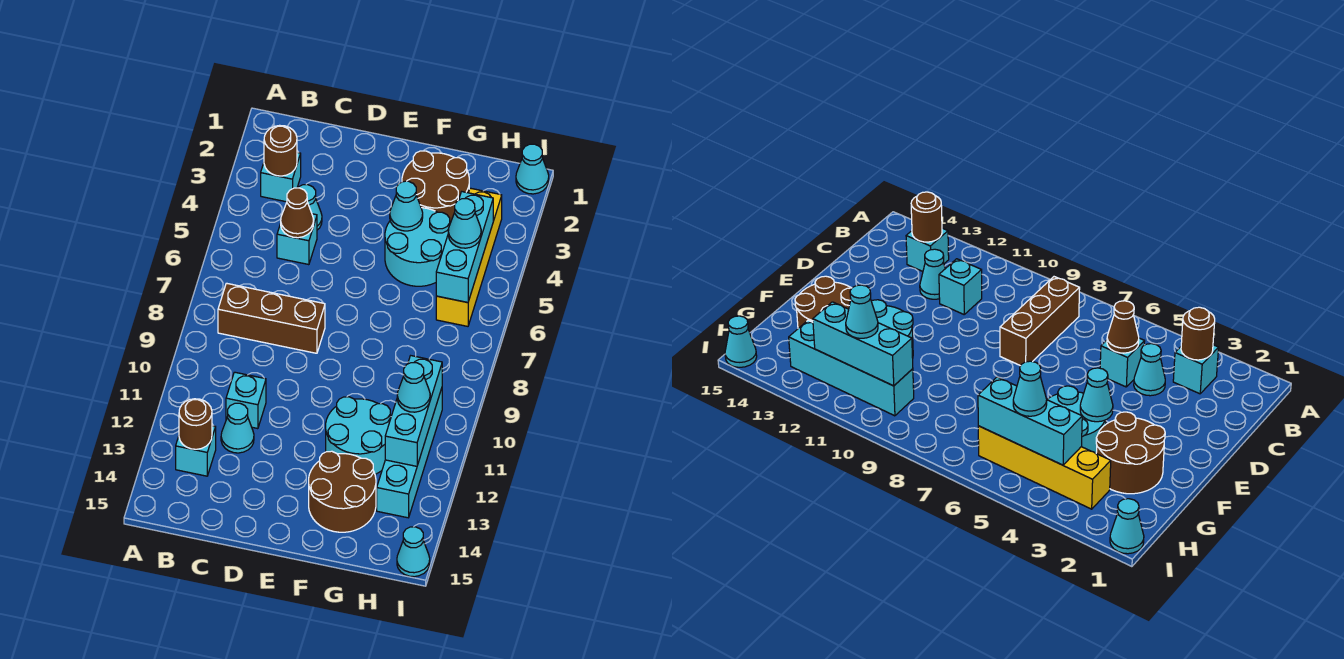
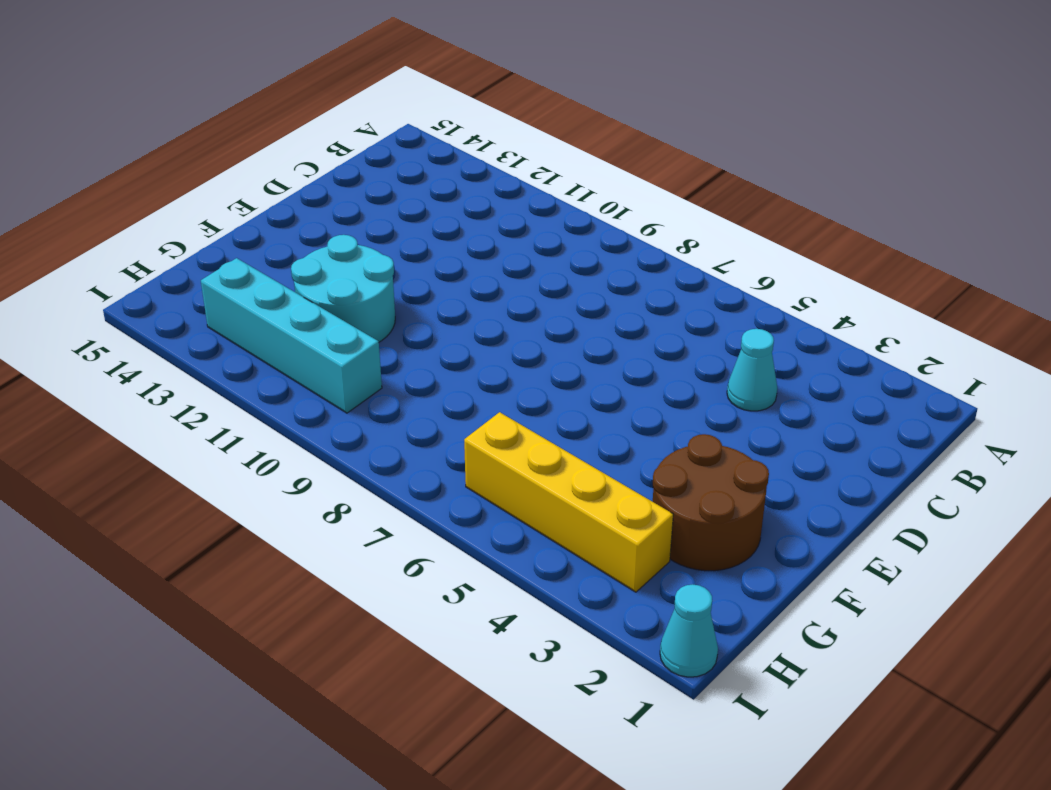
none -> cyan 1x1 brick [261,153,301,202]
none -> brown 1x3 brick [218,283,325,353]
none -> cyan 1x1 brick [176,426,216,476]

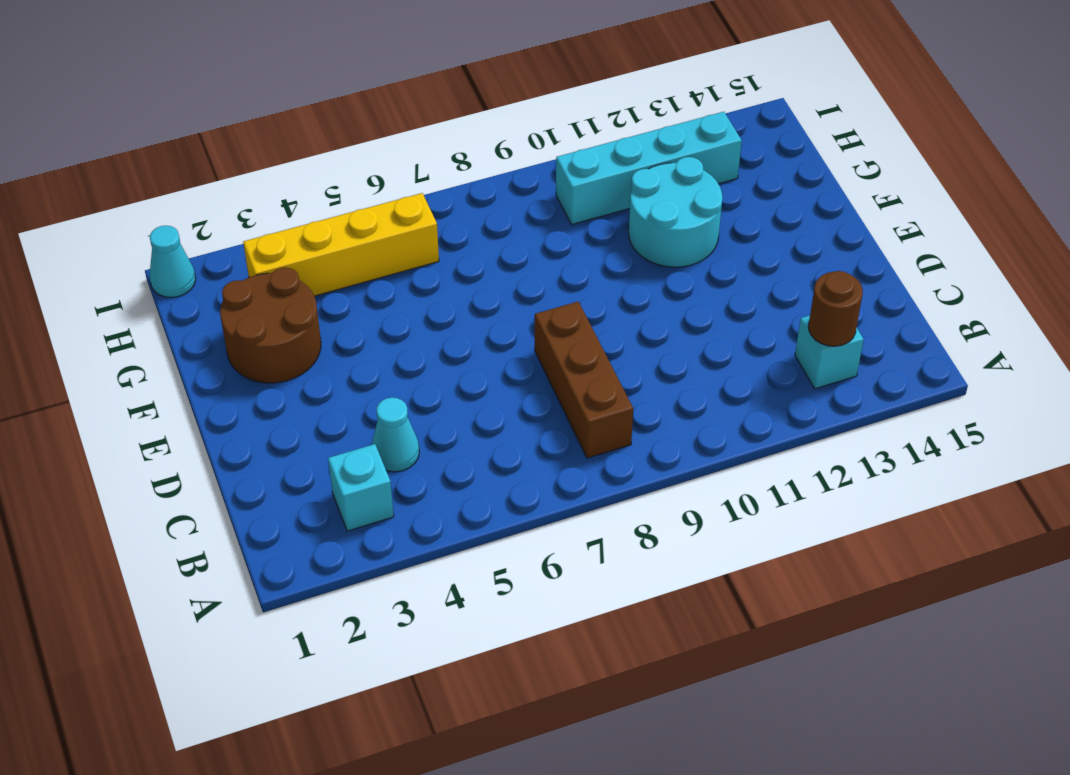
none -> cyan 1x1 brick [277,214,317,265]
none -> cyan 1x1 brick [226,372,266,429]
none -> cyan 1x1 cone [221,403,254,453]

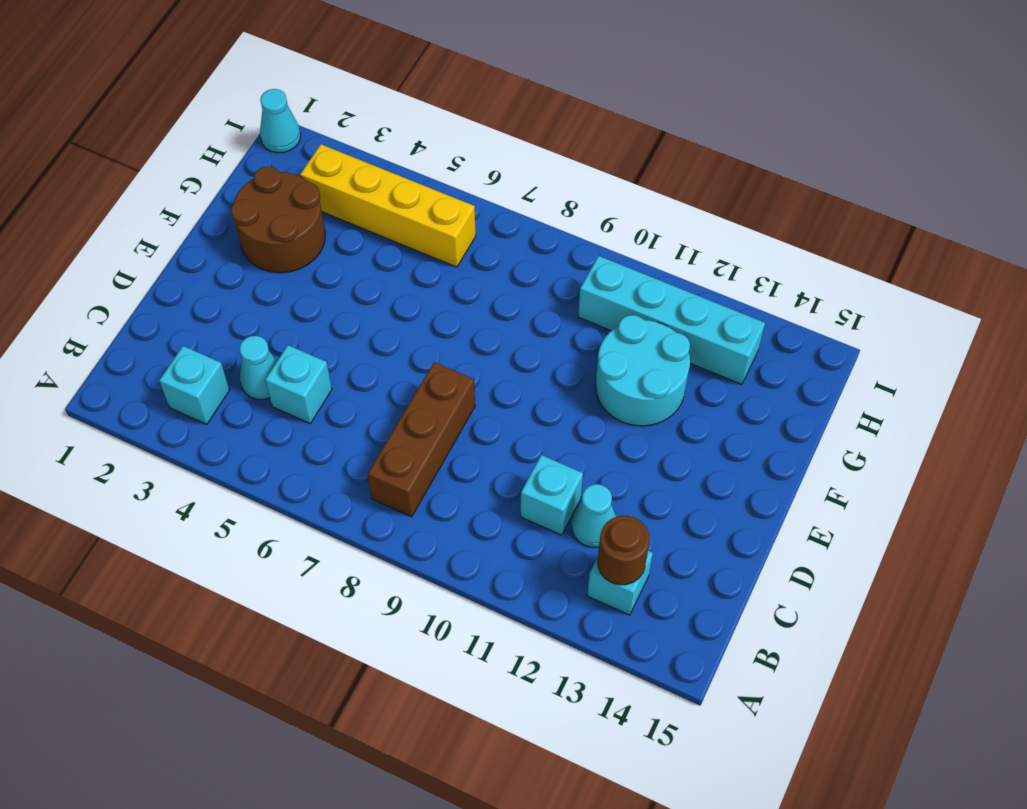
none -> cyan 2x2 round brick [385,208,450,286]
none -> brown 2x2 round brick [309,451,376,532]
none -> cyan 1x1 cone [397,527,430,577]

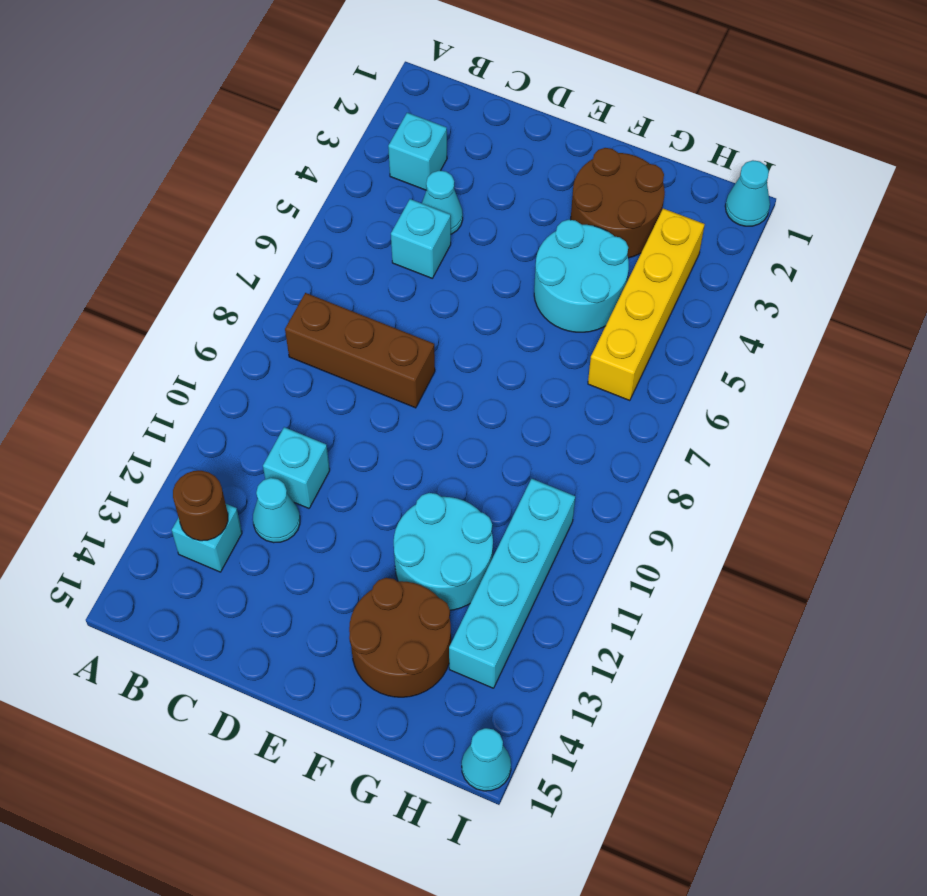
none -> brown 1x1 round brick [264,125,297,176]
none -> brown 1x1 cone [281,188,314,238]
none -> cyan 1x1 cone [390,181,423,231]

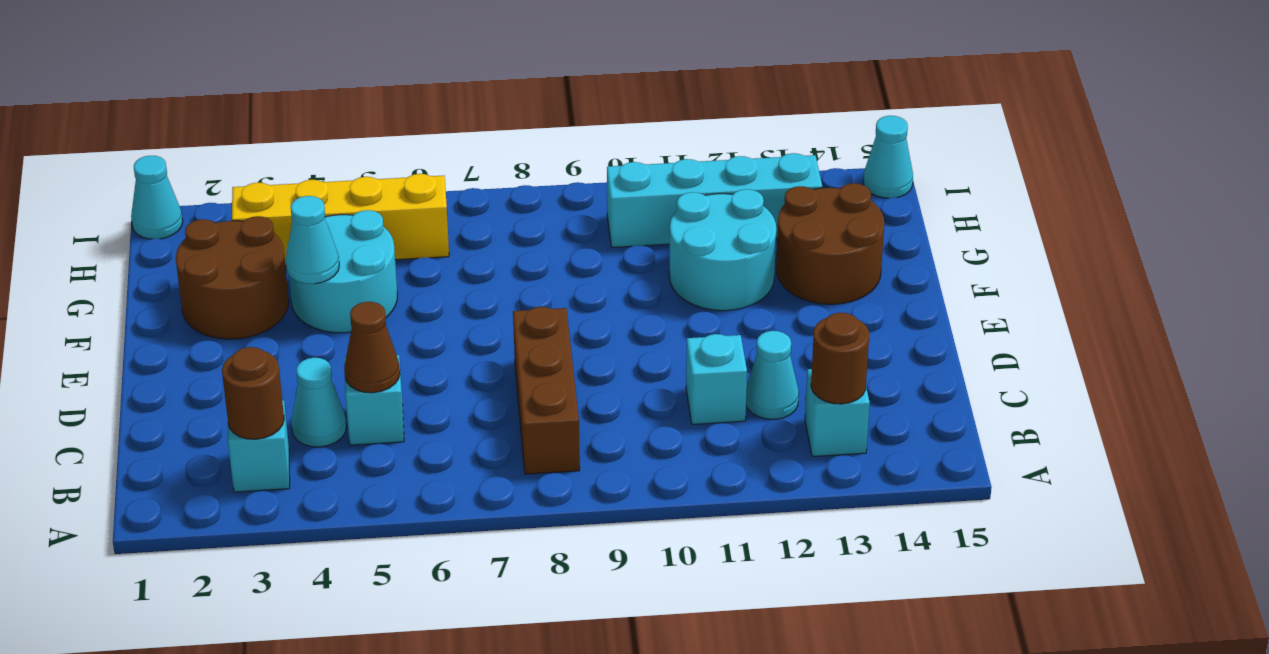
none -> cyan 1x3 brick [436,192,493,302]
none -> cyan 1x3 brick [385,356,442,466]
none -> cyan 1x1 cone [448,199,481,248]

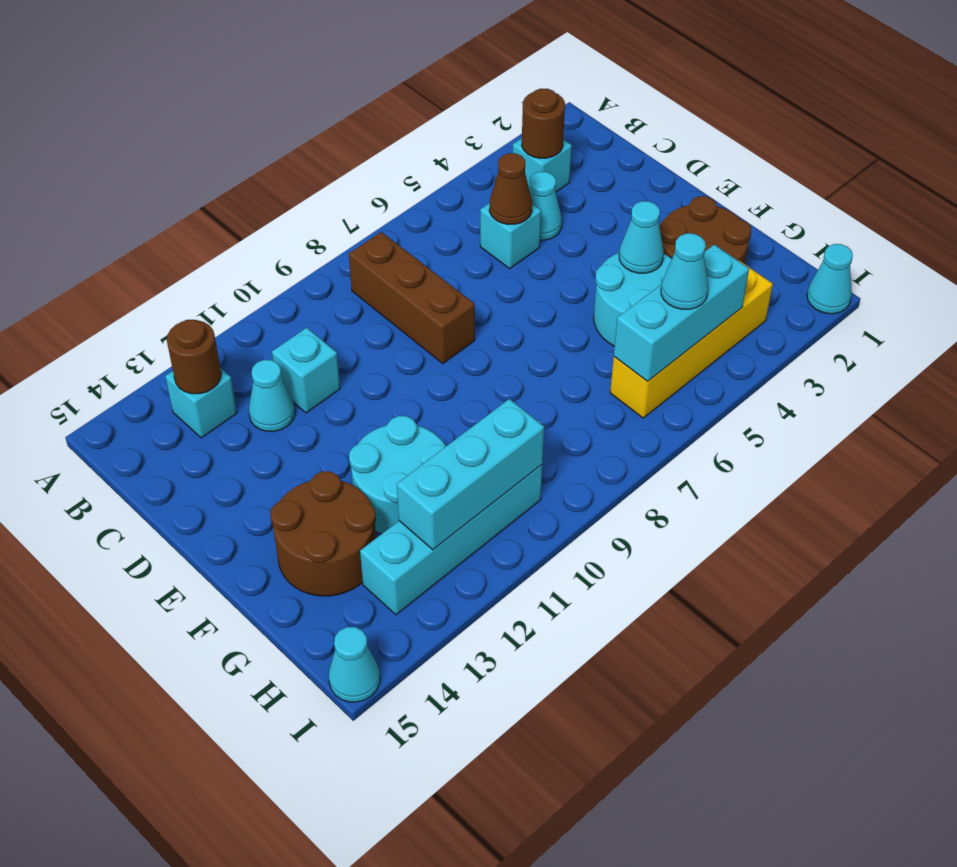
none -> cyan 1x1 cone [397,363,430,412]

